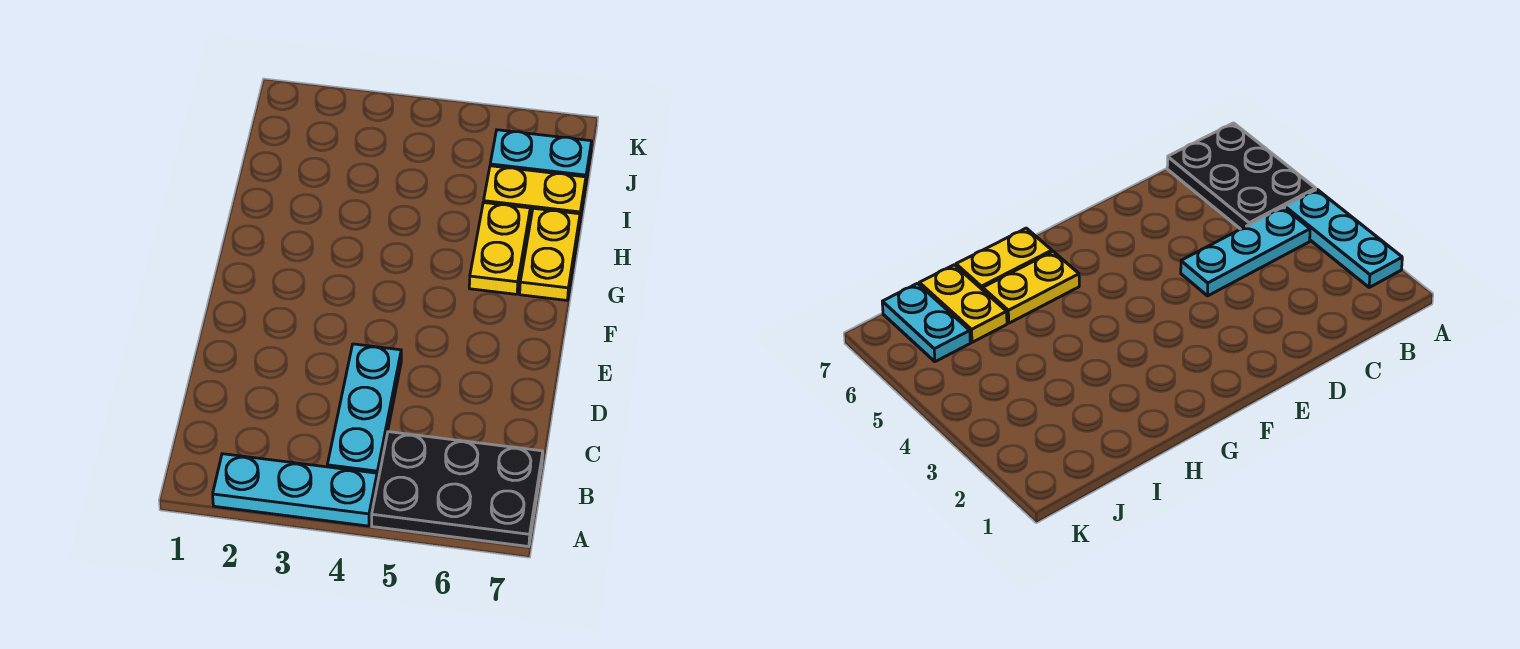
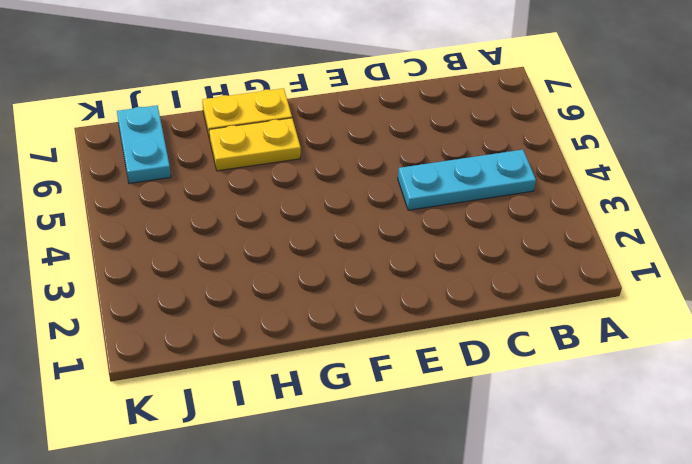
none -> cyan 1x3 plate [213,454,377,526]
none -> black 2x3 plate [372,432,543,547]

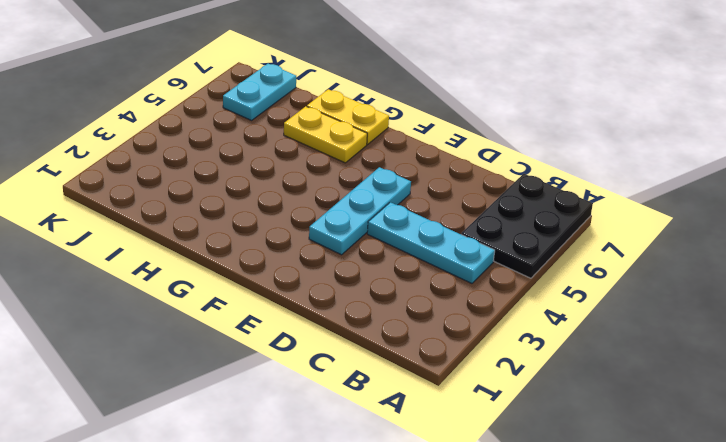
cyan 1x3 plate [309,167,411,255] -> cyan 1x3 plate moved to [213,454,377,526]
none -> yellow 1x2 plate [484,166,586,224]

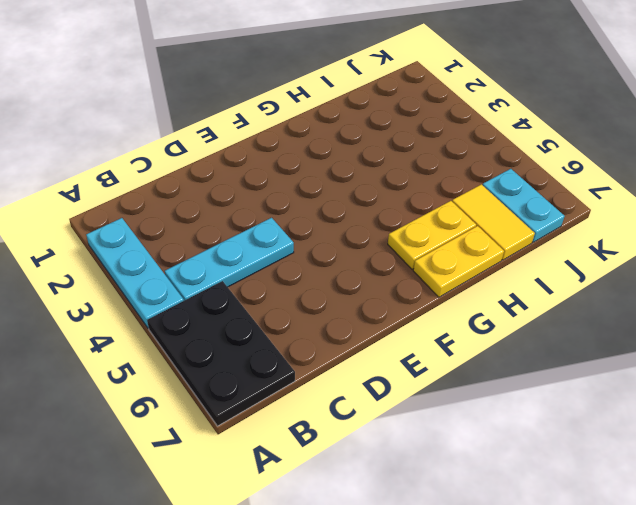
yellow 1x2 tile [452,184,535,260] -> yellow 1x2 plate [484,166,586,224]

